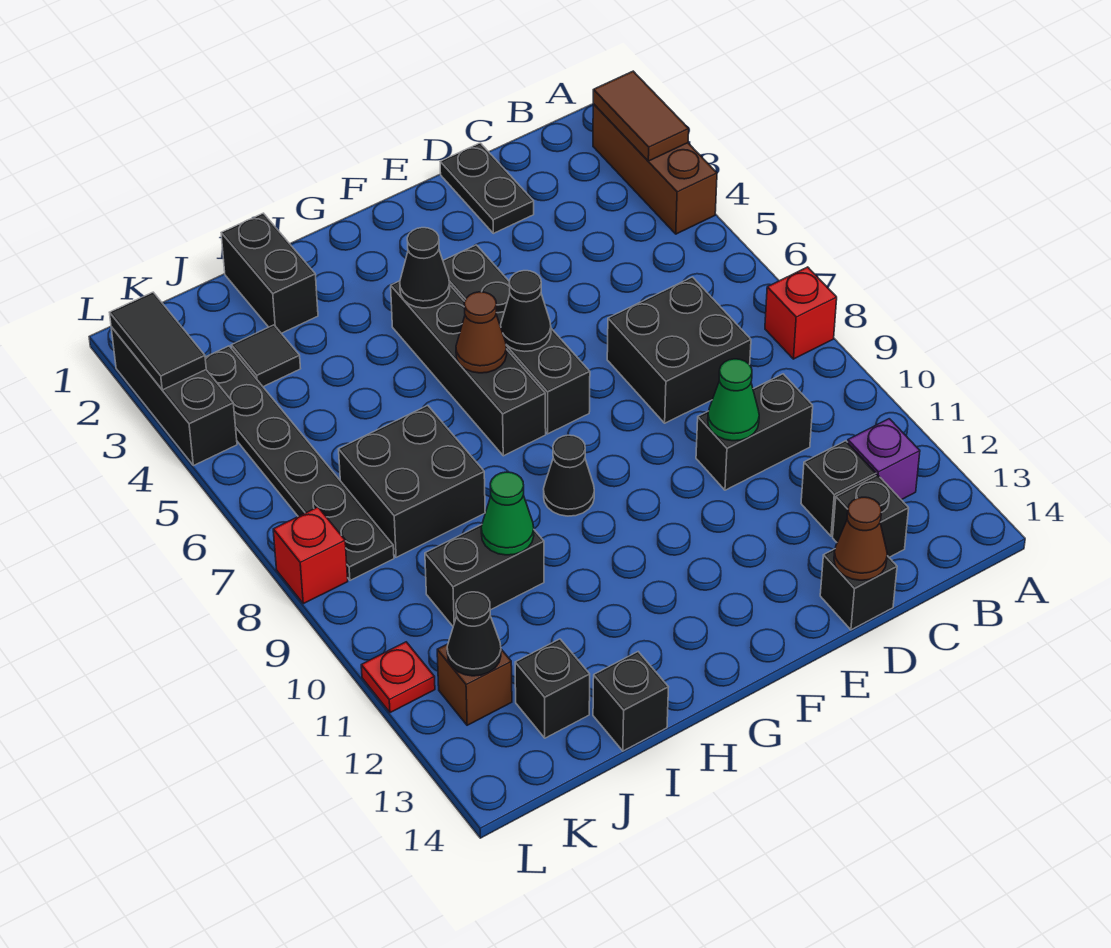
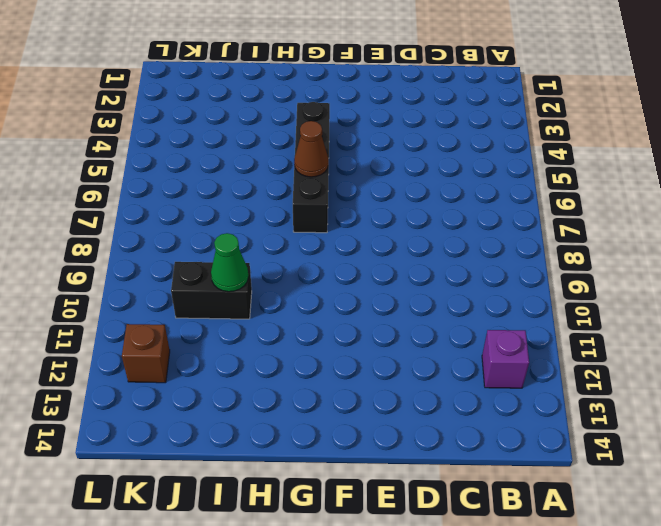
none -> brown 1x3 brick [593,104,717,234]
none -> red 1x1 brick [765,267,837,359]
none -> black 2x2 brick [607,277,751,423]
none -> black 1x2 brick [696,374,813,490]

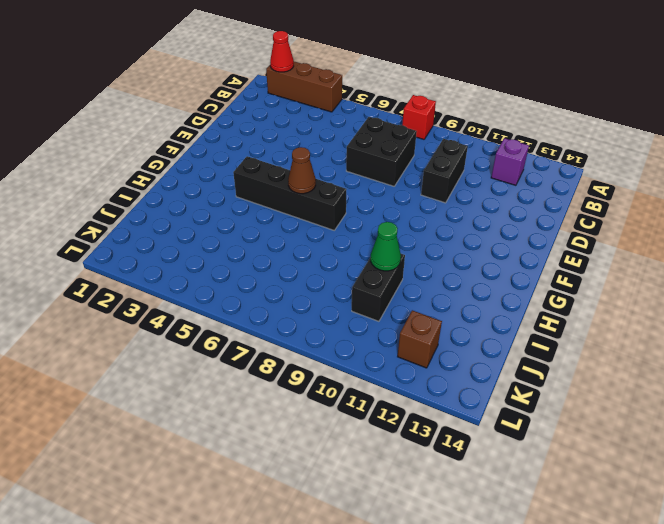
red 1x1 cone [270,31,294,72] -> brown 1x2 tile [593,71,689,161]
none -> black 1x1 brick [801,441,876,536]
none -> black 1x1 brick [833,475,909,557]
none -> black 1x2 plate [440,143,534,233]
none -> black 1x1 brick [820,549,897,630]

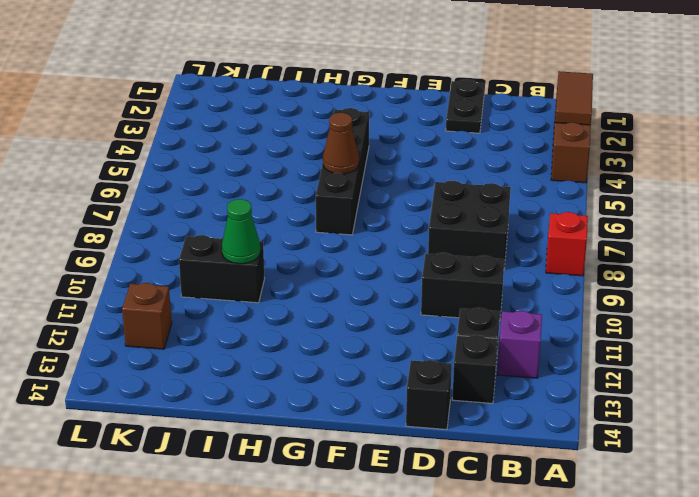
none -> black 1x4 brick [443,245,590,434]
none -> black 1x1 cone [544,435,594,516]
none -> black 1x2 brick [221,213,318,333]
none -> black 2x2 brick [339,405,485,557]

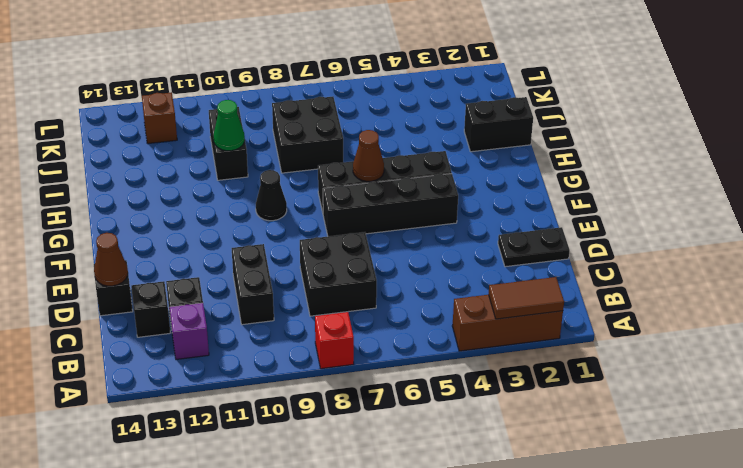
none -> black 1x1 brick [593,652,668,751]
none -> black 1x1 tile [231,325,301,387]
none -> black 1x1 brick [515,639,590,738]
none -> black 1x6 plate [205,346,394,580]

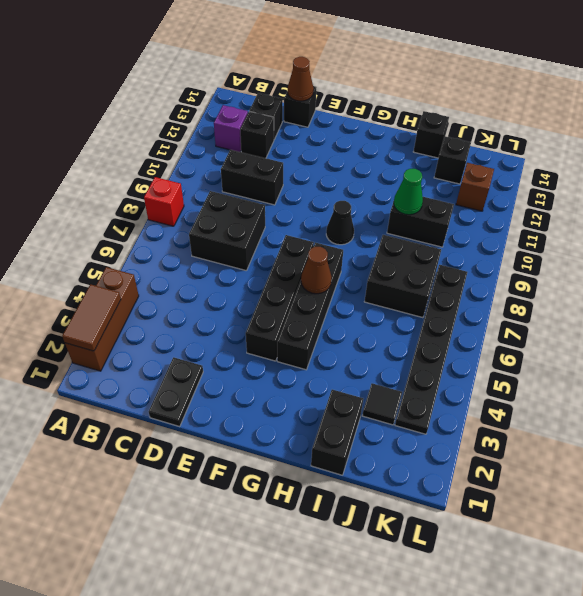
none -> black 1x3 brick [111,327,237,466]
none -> red 1x1 brick [273,507,348,604]
none -> red 1x1 plate [361,642,435,713]
none -> green 1x1 cone [708,359,759,441]

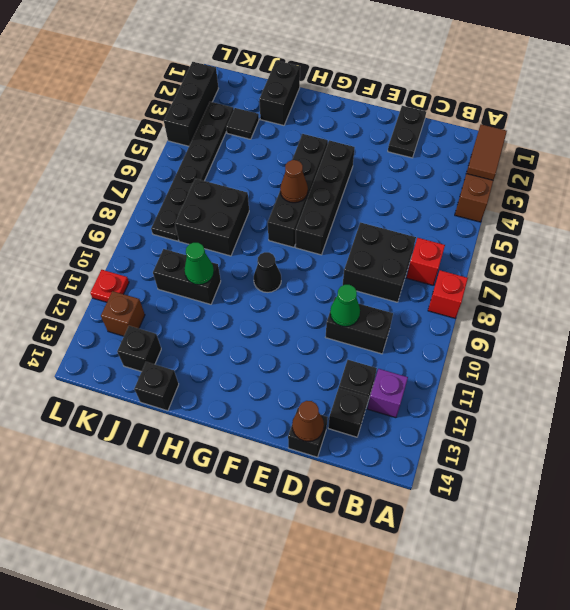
red 1x1 brick [407,238,445,285] -> red 1x1 brick moved to [273,507,348,604]
none -> black 1x1 cone [501,271,551,351]
none -> black 1x1 cone [400,228,450,308]
none -> black 1x1 cone [447,592,501,676]
none -> black 1x2 tile [110,292,206,390]

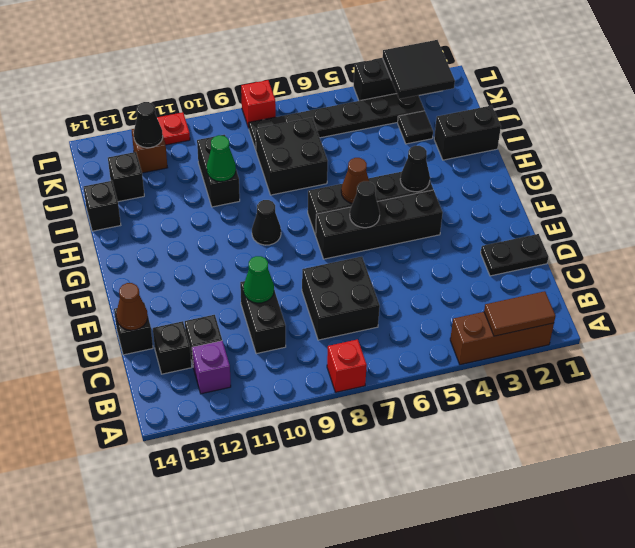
black 2x2 tile [383,40,455,99] -> black 1x2 tile [110,292,206,390]

